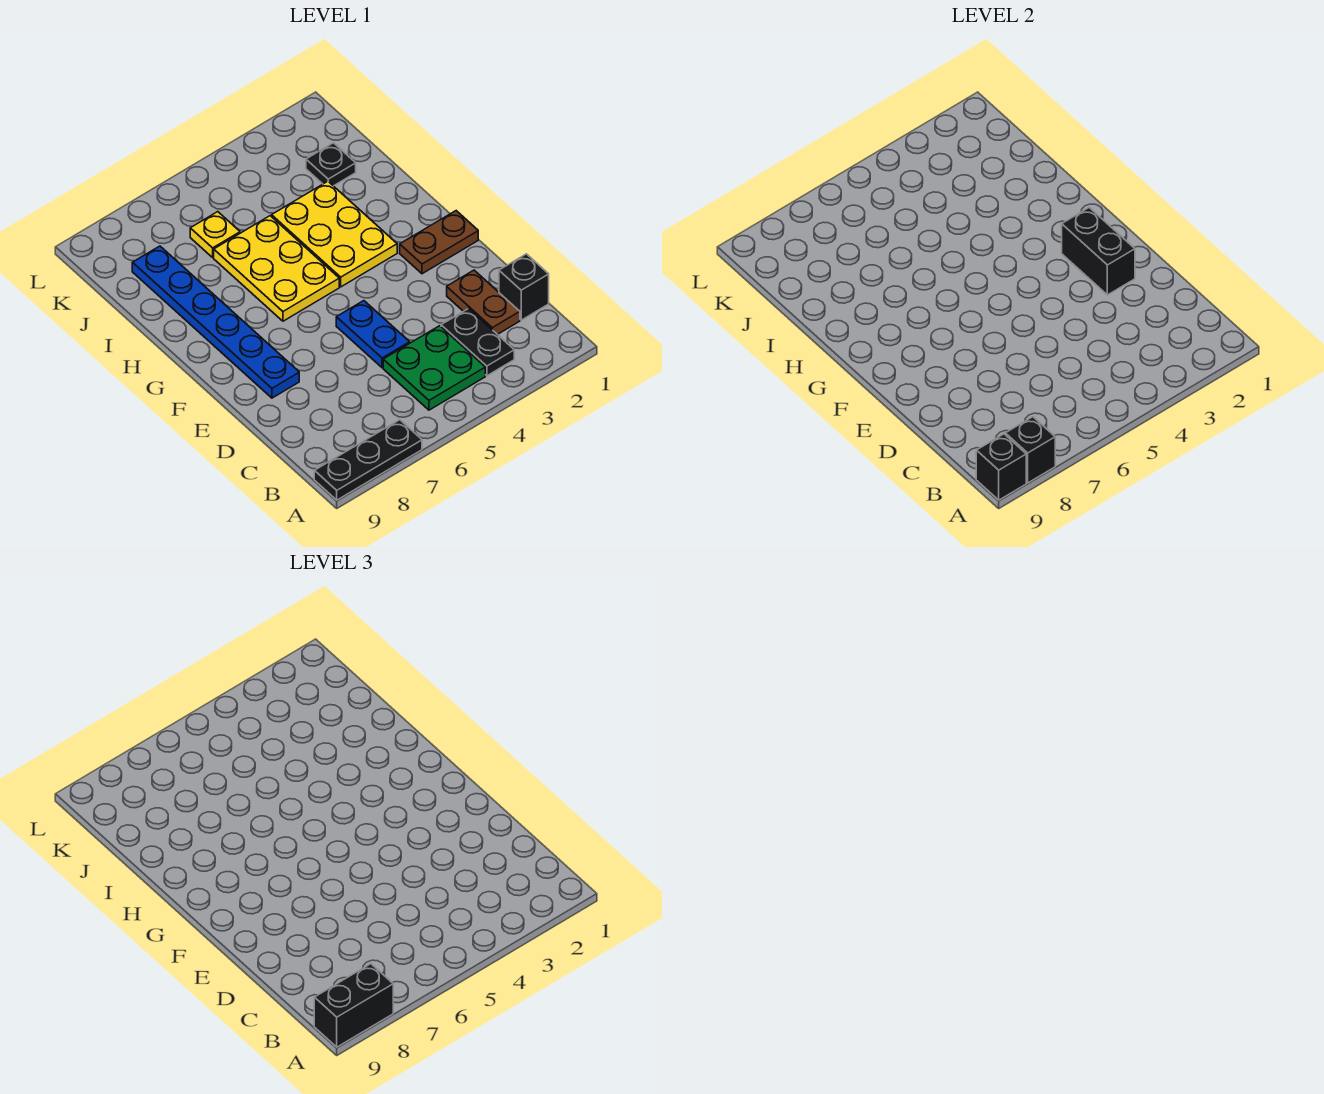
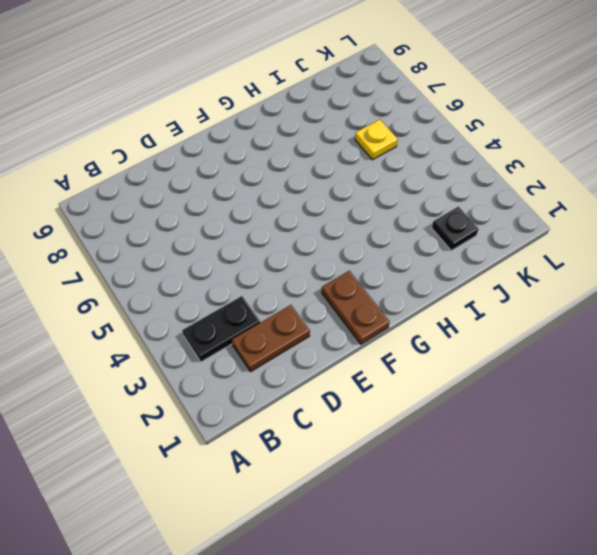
none -> black 1x3 plate [314,420,422,500]
none -> green 2x2 plate [383,326,485,410]
none -> black 1x1 brick [499,254,549,320]

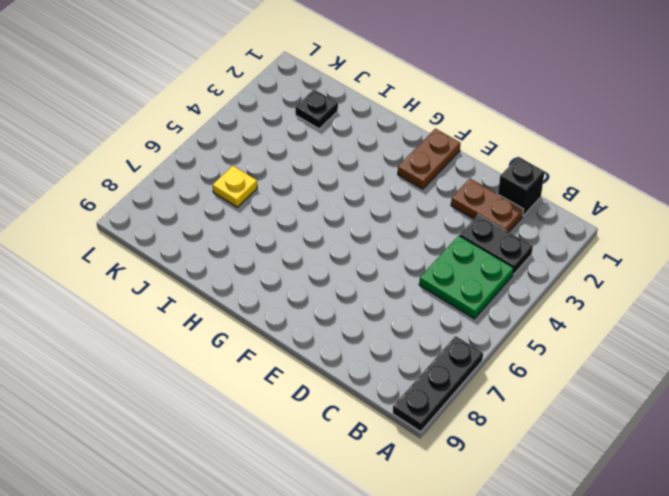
none -> blue 1x2 plate [336,301,410,368]
none -> blue 1x6 plate [132,246,299,398]
none -> yellow 2x3 plate [272,181,397,287]

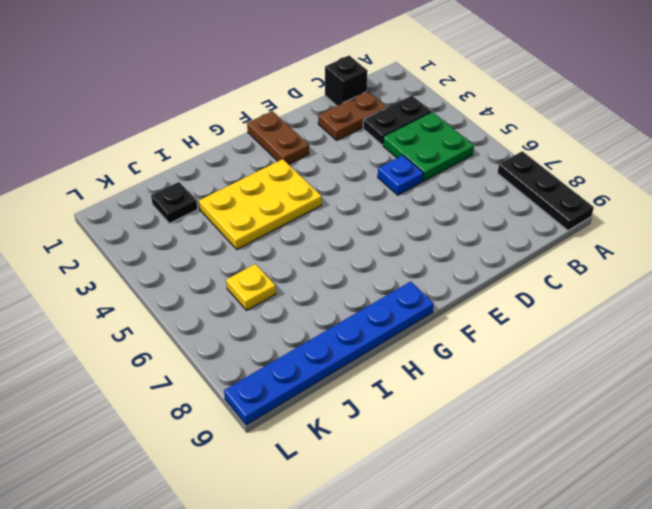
blue 1x1 plate [378,155,423,195] -> blue 1x2 plate [336,301,410,368]
blue 1x6 plate [224,281,434,425] -> blue 1x6 plate moved to [132,246,299,398]
none -> yellow 2x3 plate [214,216,339,321]
none -> black 1x1 brick [1005,417,1055,483]
none -> black 1x1 brick [976,434,1026,500]

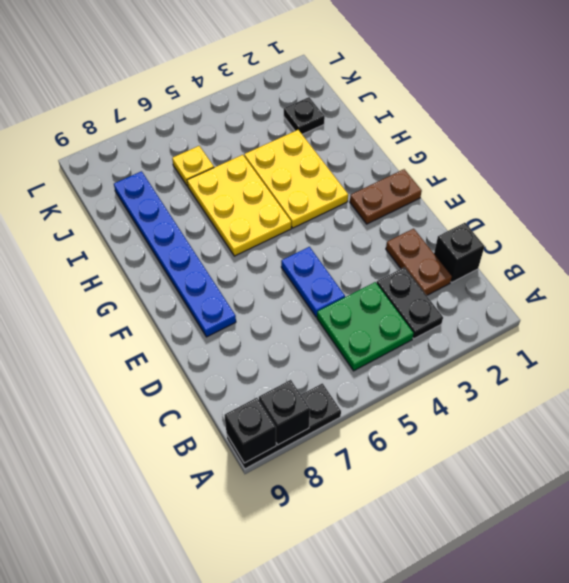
none -> black 1x2 brick [1062,208,1135,295]
none -> black 1x2 brick [314,964,393,1047]

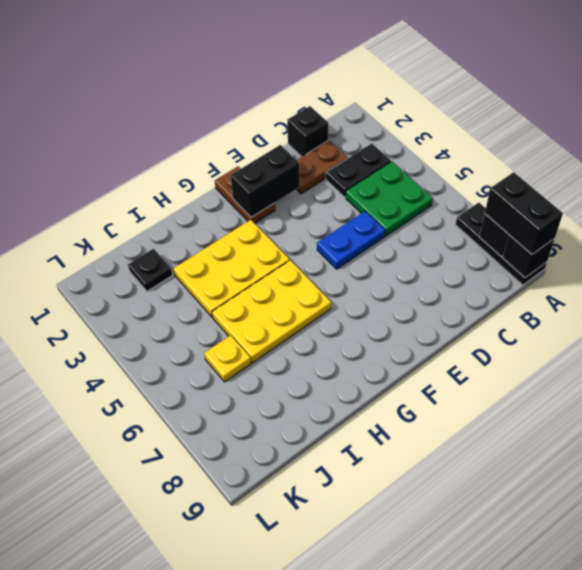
none -> blue 1x6 plate [132,246,299,398]

